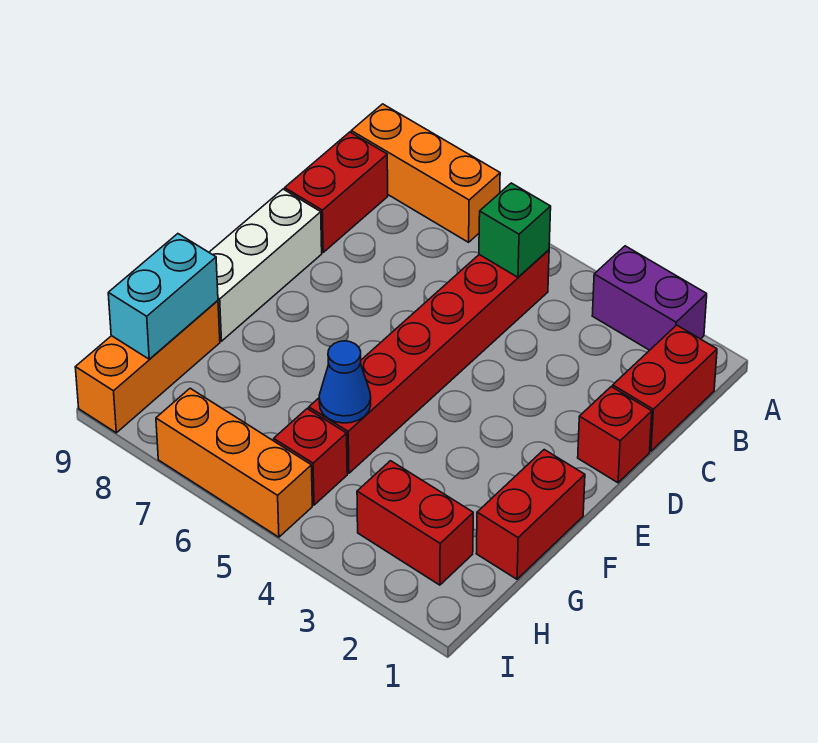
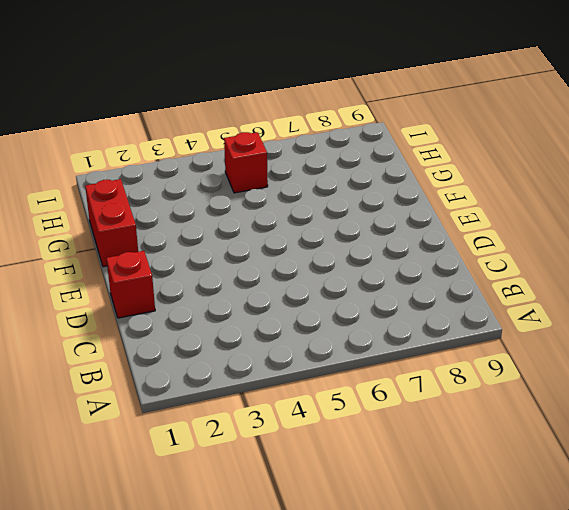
none -> purple 1x2 brick [592,246,707,350]
none -> orange 1x3 brick [351,104,500,242]
none -> red 1x2 brick [613,325,717,451]

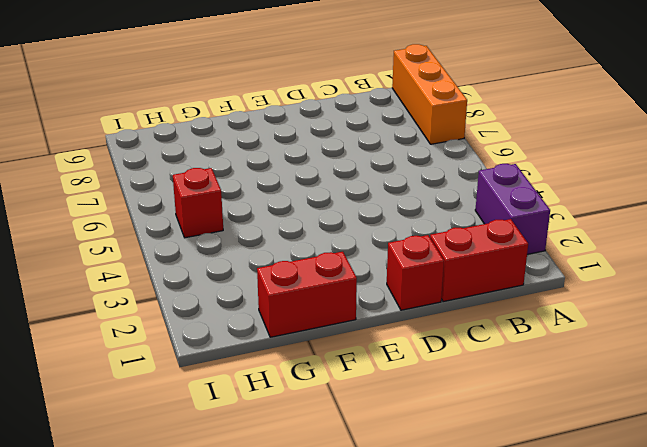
none -> red 1x6 brick [309,250,549,473]
none -> red 1x2 brick [285,132,388,252]
none -> white 1x3 brick [209,189,322,341]

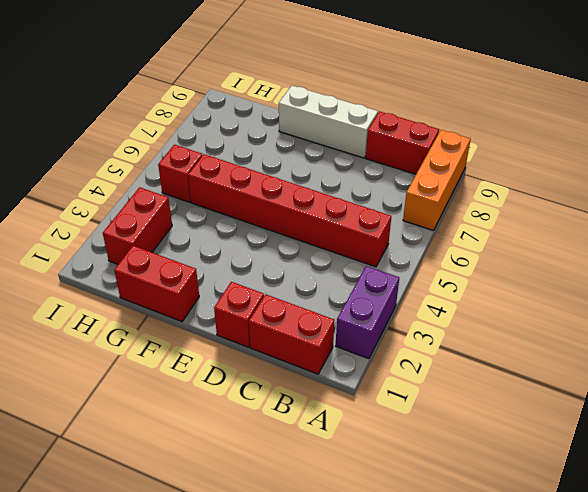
none -> orange 1x3 brick [75,301,220,433]
none -> orange 1x3 brick [156,388,312,537]
none -> green 1x1 brick [479,183,551,277]

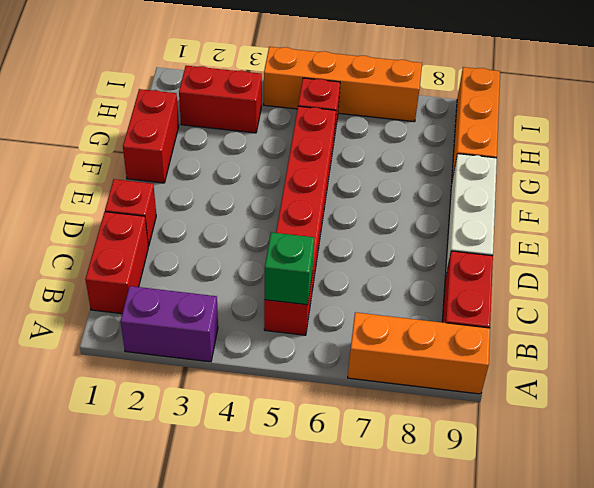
orange 1x4 brick [264,47,422,122] -> orange 1x3 brick [156,388,312,537]
none -> blue 1x1 cone [319,341,371,423]
none -> cyan 1x2 brick [108,234,218,359]

